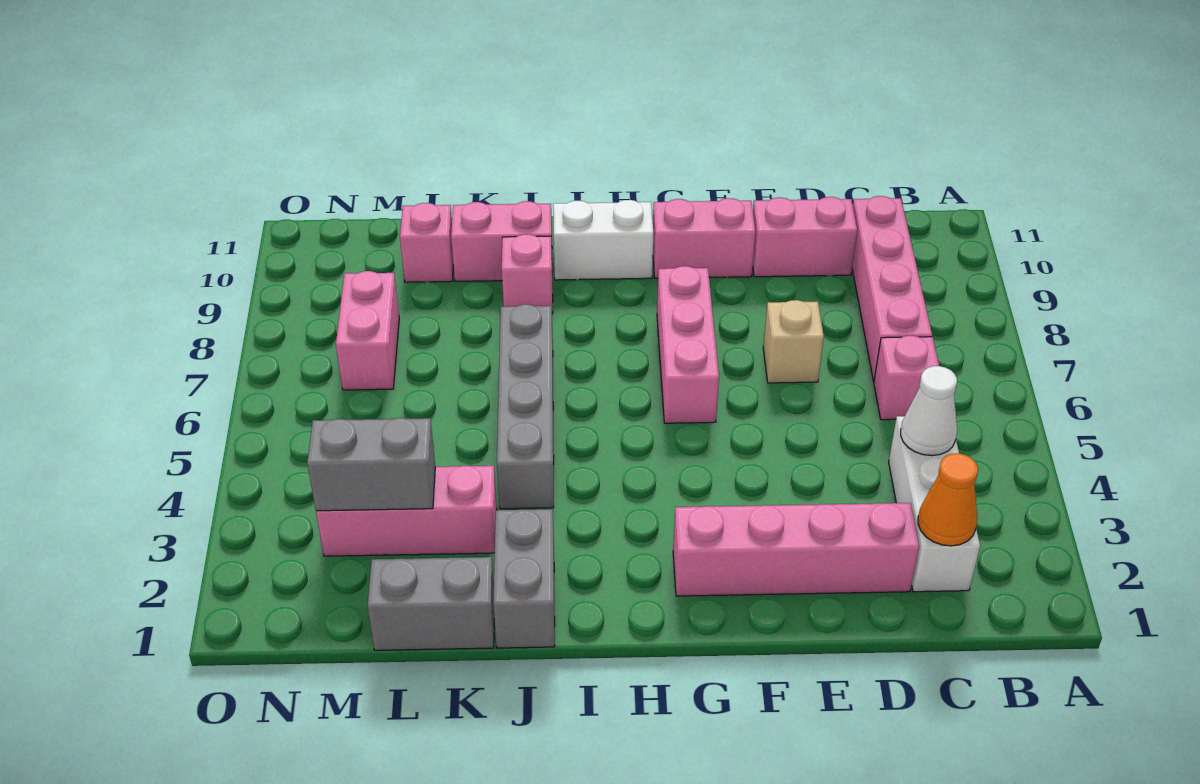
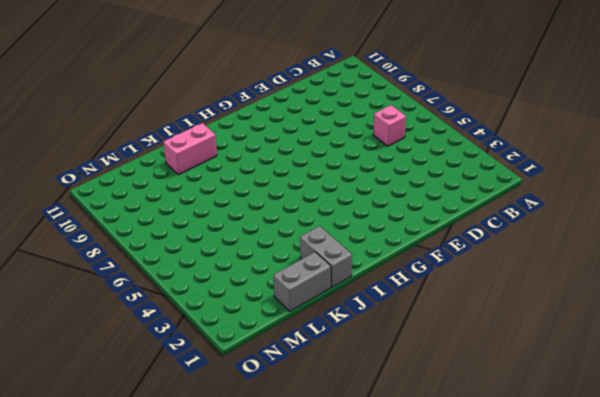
none -> white 1x3 brick [889,416,980,592]
none -> pink 1x4 brick [852,196,932,381]
none -> pink 1x4 brick [673,503,919,596]

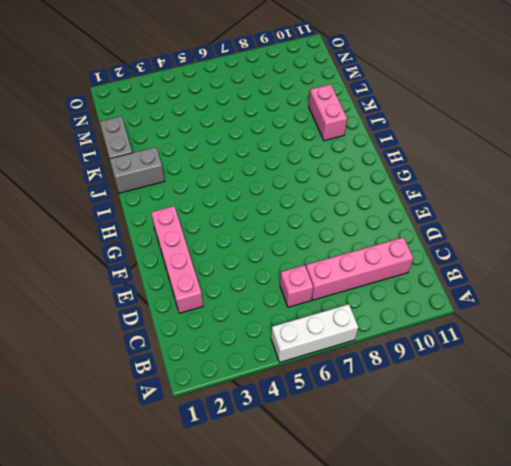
white 1x3 brick [271,304,359,362] -> white 1x3 brick moved to [889,416,980,592]
none -> pink 1x2 brick [753,197,857,277]
none -> tan 1x1 brick [763,300,824,383]
none -> pink 1x2 brick [653,198,755,278]

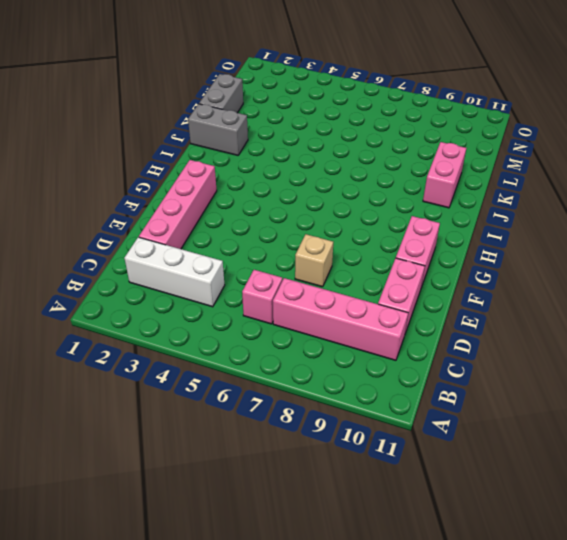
none -> pink 1x3 brick [657,266,719,423]
none -> white 1x2 brick [553,200,653,280]
none -> grey 1x4 brick [497,304,554,509]

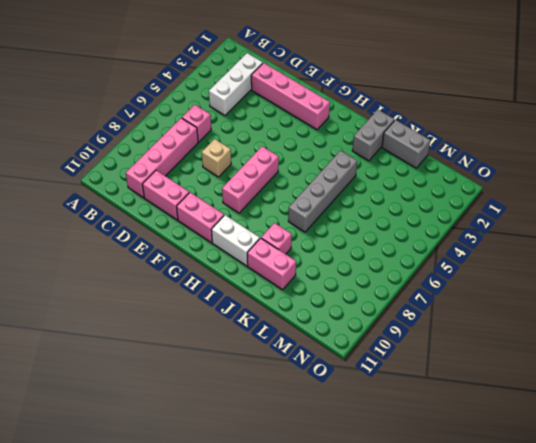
none -> pink 1x3 brick [316,466,497,556]
none -> pink 1x1 brick [400,203,453,282]
none -> pink 1x2 brick [336,271,399,390]

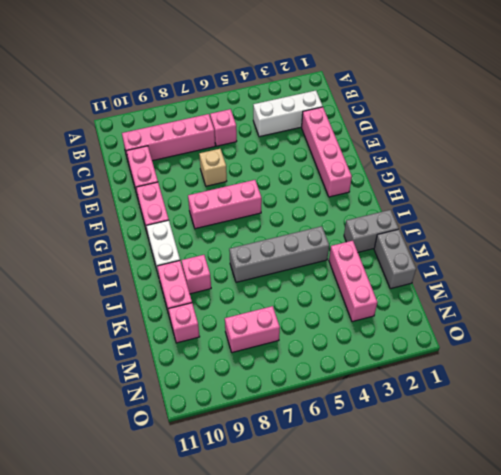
none -> orange 1x1 cone [918,453,978,546]
none -> white 1x1 cone [901,366,957,456]
none -> grey 1x2 brick [307,418,435,511]

